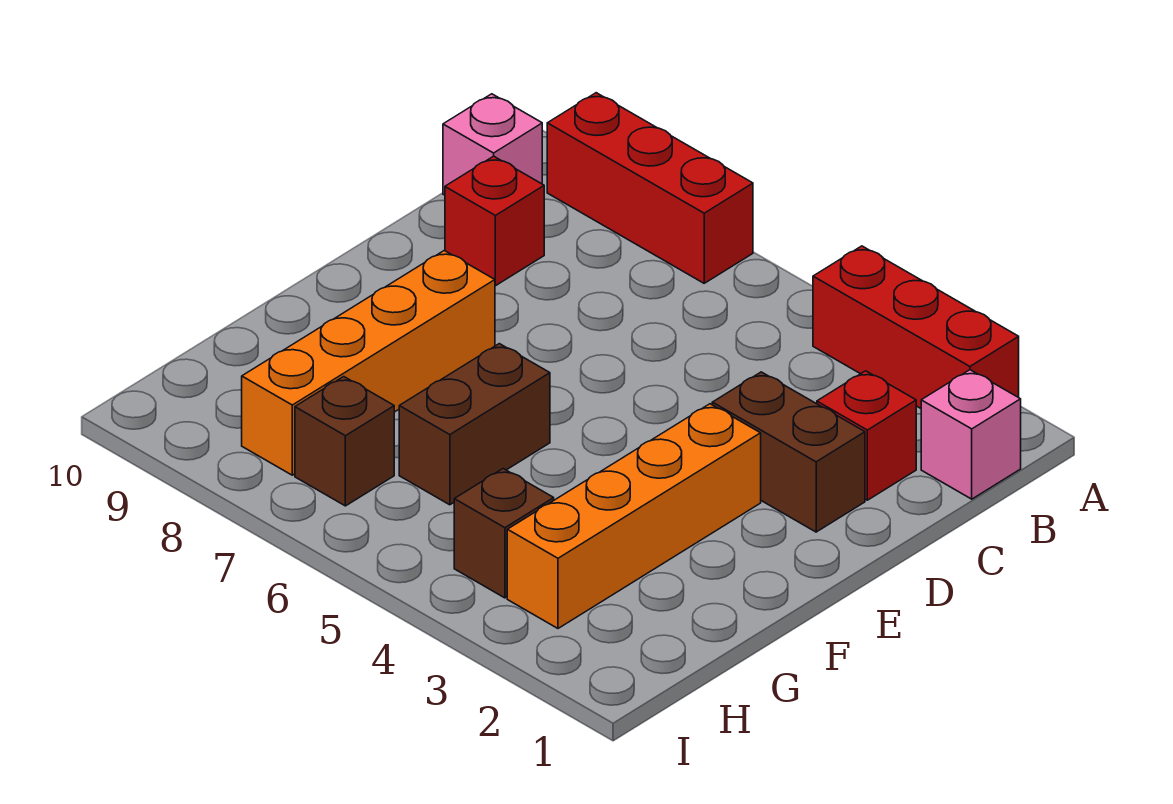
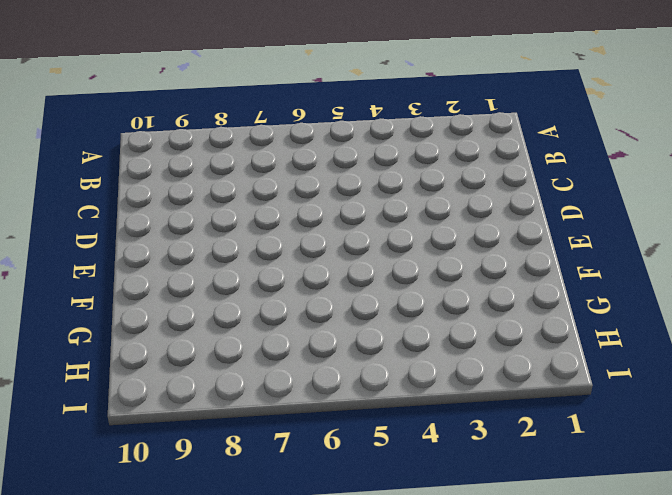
none -> red 1x3 brick [813,246,1019,408]
none -> red 1x3 brick [547,93,753,283]
none -> pink 1x1 brick [921,370,1021,499]

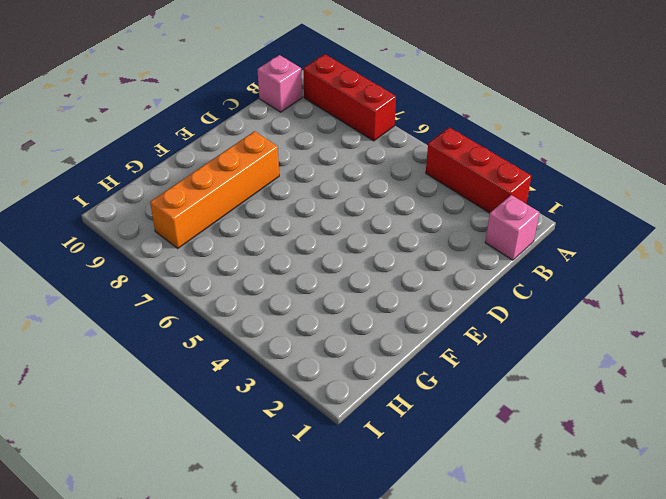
none -> red 1x1 brick [817,371,916,500]
none -> red 1x1 brick [445,156,544,286]
none -> brown 1x2 brick [712,372,865,532]

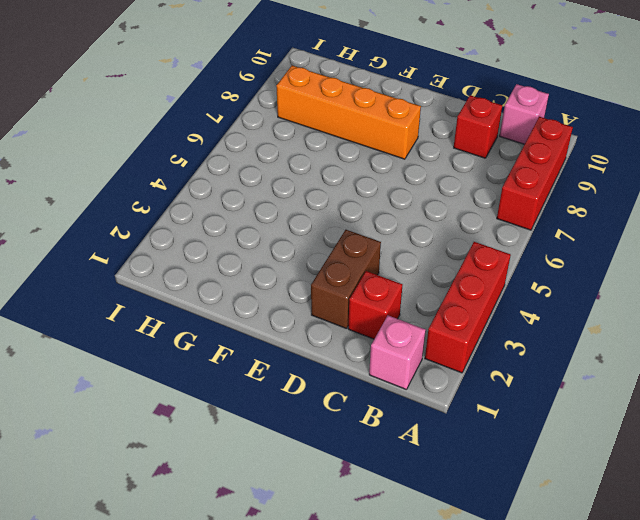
none -> orange 1x4 brick [507,404,761,628]
none -> brown 1x2 brick [399,344,550,505]
none -> brown 1x1 brick [454,469,554,598]

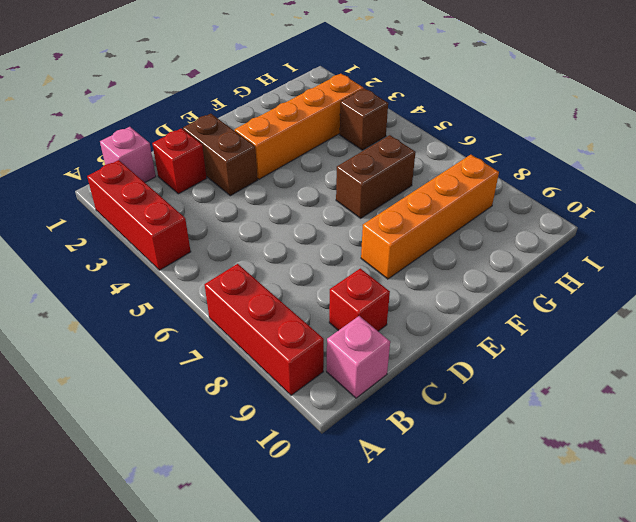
none -> brown 1x1 brick [295,377,394,506]

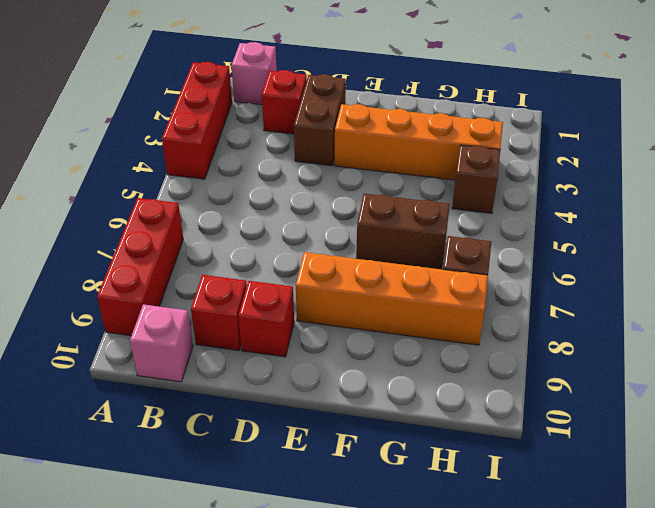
red 1x1 brick [238,281,294,357] -> none

